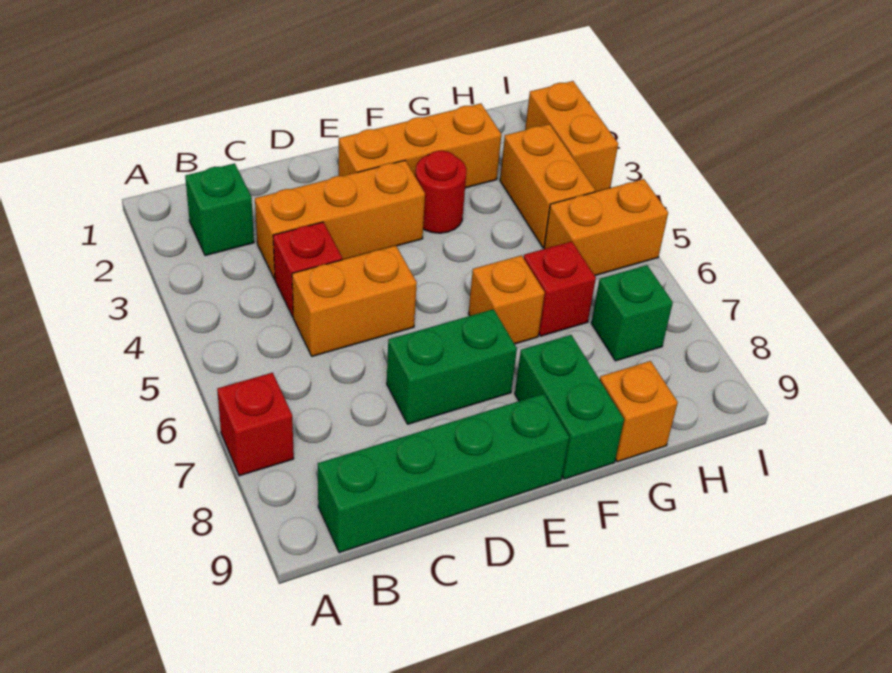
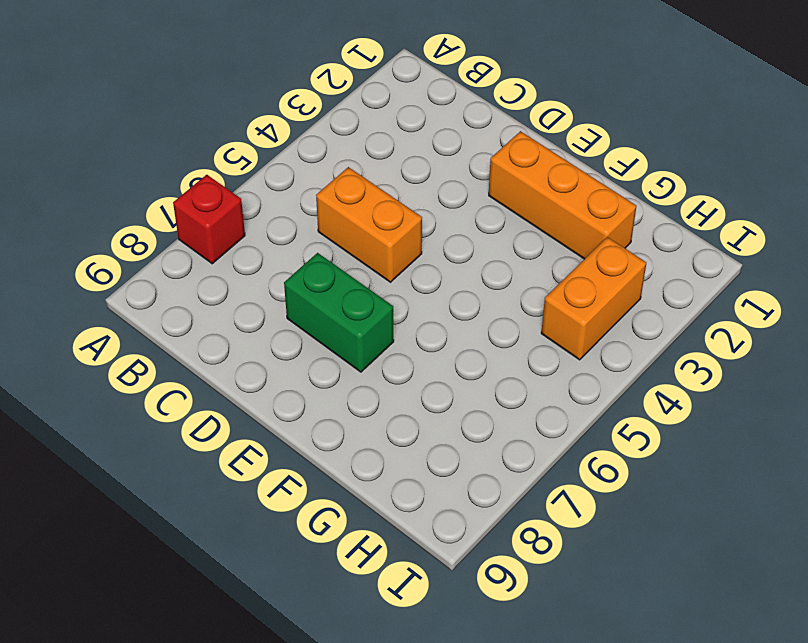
none -> green 1x1 brick [185,163,254,256]
none -> green 1x4 brick [318,394,569,553]
none -> orange 1x3 brick [255,160,425,279]

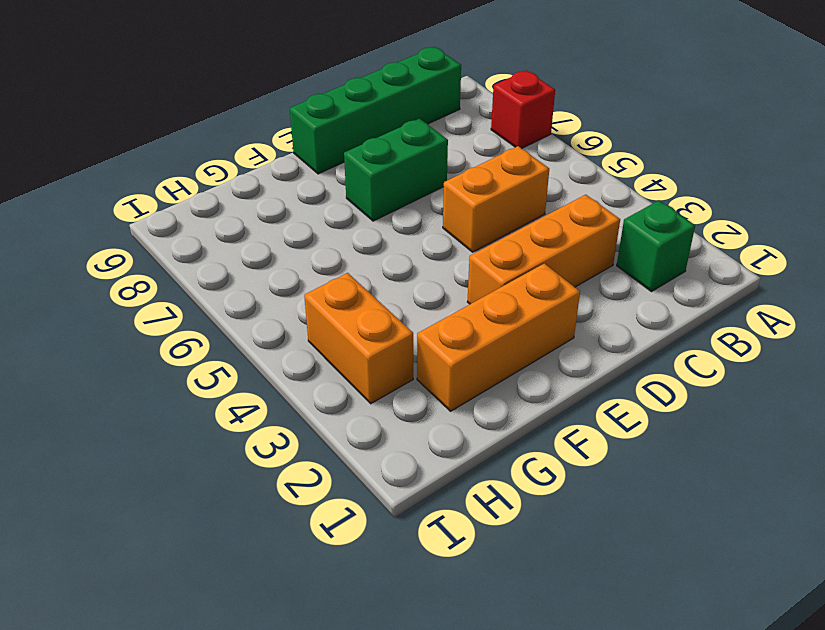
none -> red 1x1 brick [273,222,342,317]
none -> red 1x1 round brick [415,151,467,233]
none -> orange 1x1 brick [469,255,545,344]

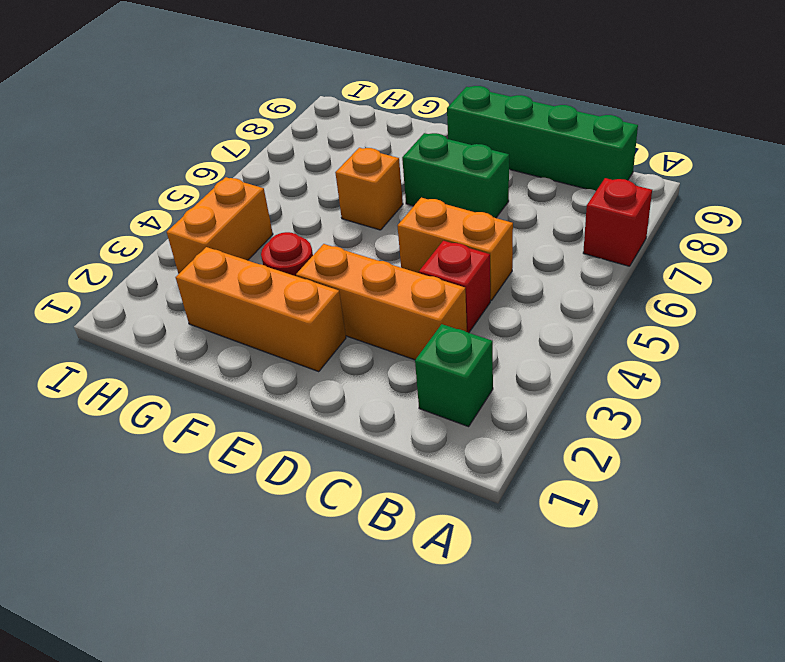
none -> green 1x2 brick [515,335,624,479]
none -> red 1x1 brick [524,241,596,336]
none -> orange 1x1 brick [600,361,678,462]

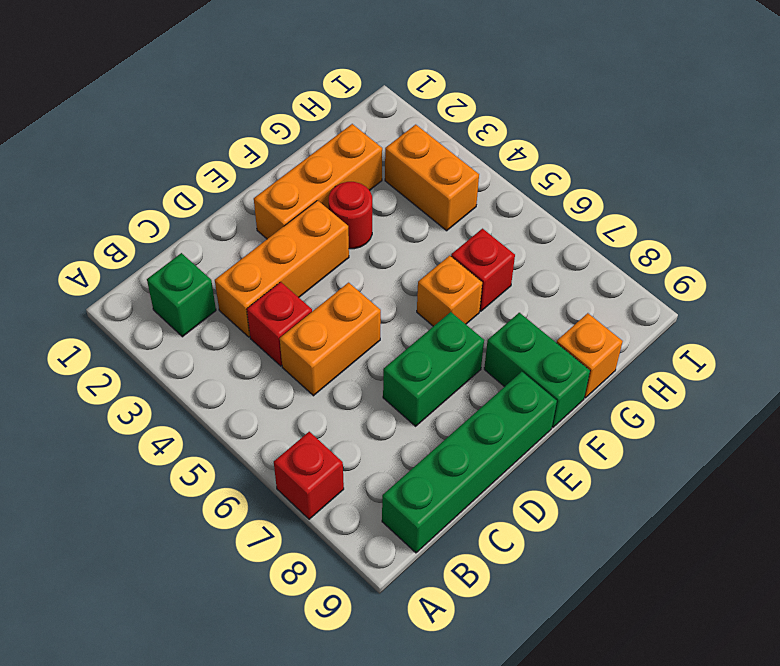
none -> orange 1x2 brick [544,179,668,275]
none -> green 1x1 brick [591,265,673,361]
none -> orange 1x2 brick [525,81,618,192]

